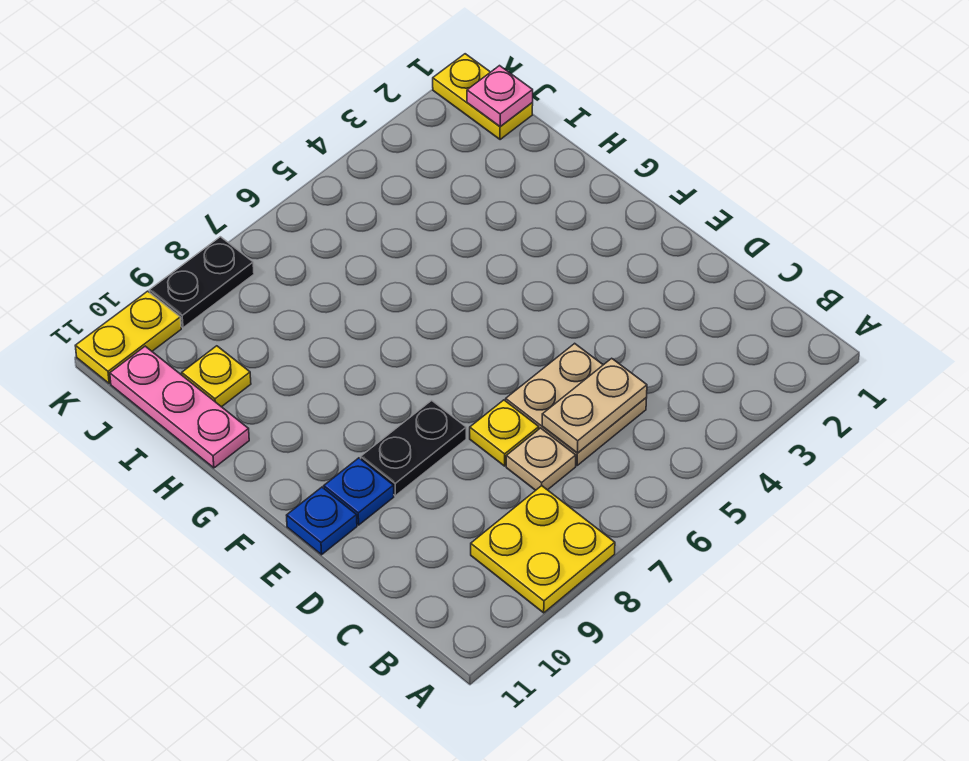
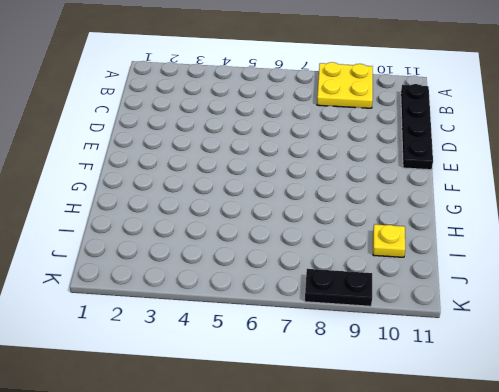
black 1x4 plate [401,84,433,170] -> blue 1x1 plate [287,487,357,555]
none -> tan 2x2 plate [506,343,646,465]
none -> tan 1x1 plate [506,428,576,490]
none -> yellow 1x1 plate [470,400,539,466]

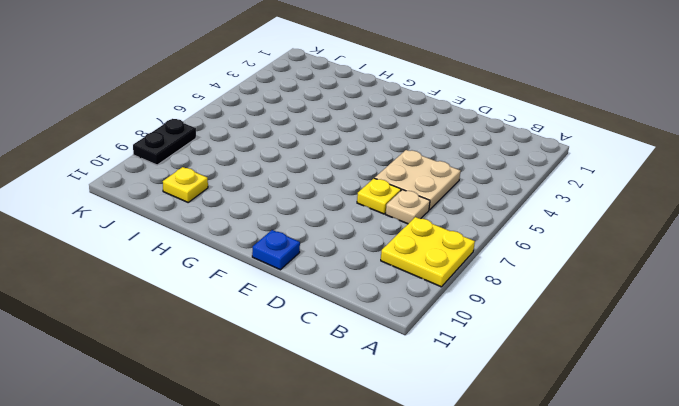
none -> black 1x2 plate [361,400,466,496]
none -> blue 1x1 plate [324,458,394,525]
none -> pink 1x3 plate [110,346,249,468]

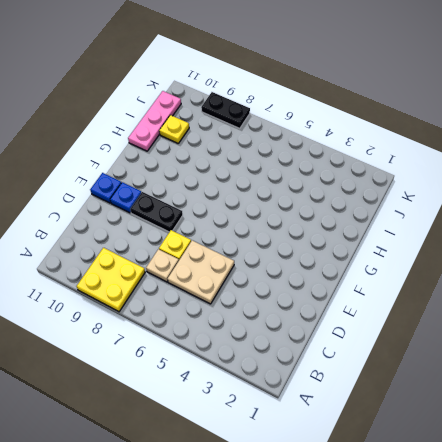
none -> yellow 1x2 plate [433,54,533,140]
none -> yellow 1x2 plate [75,291,181,383]
none -> tan 1x2 plate [542,358,647,453]

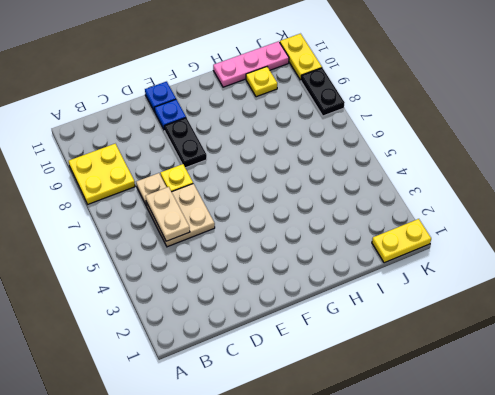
none -> pink 1x1 plate [467,66,533,127]

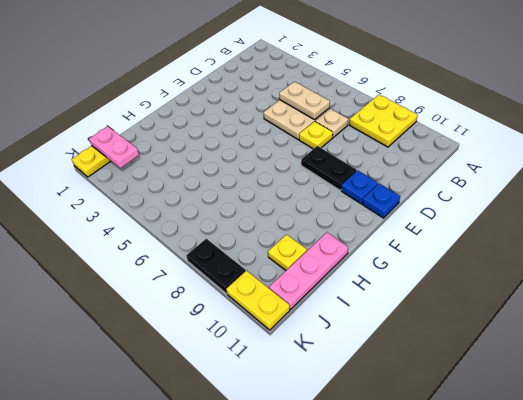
pink 1x2 plate [89,126,139,168] -> pink 1x1 plate [467,66,533,127]

